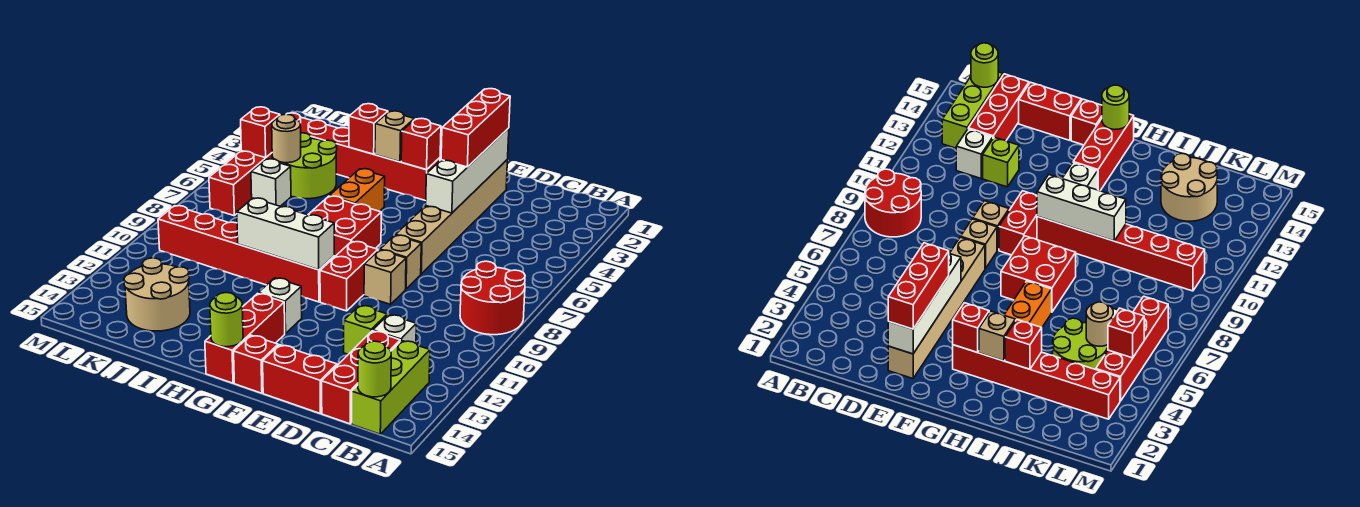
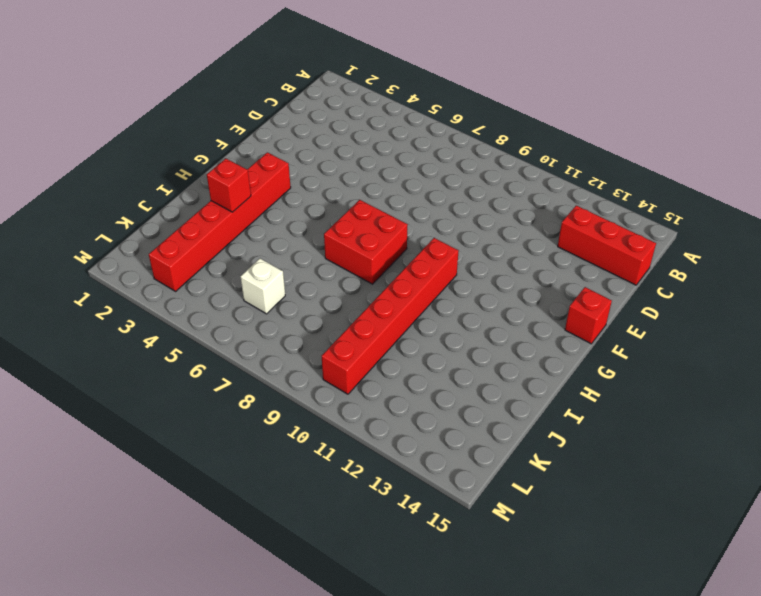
none -> red 2x2 round brick [460,261,525,335]
none -> lime 1x3 brick [352,340,430,434]
none -> white 1x1 brick [373,314,416,343]
none -> lime 1x1 brick [344,305,387,354]

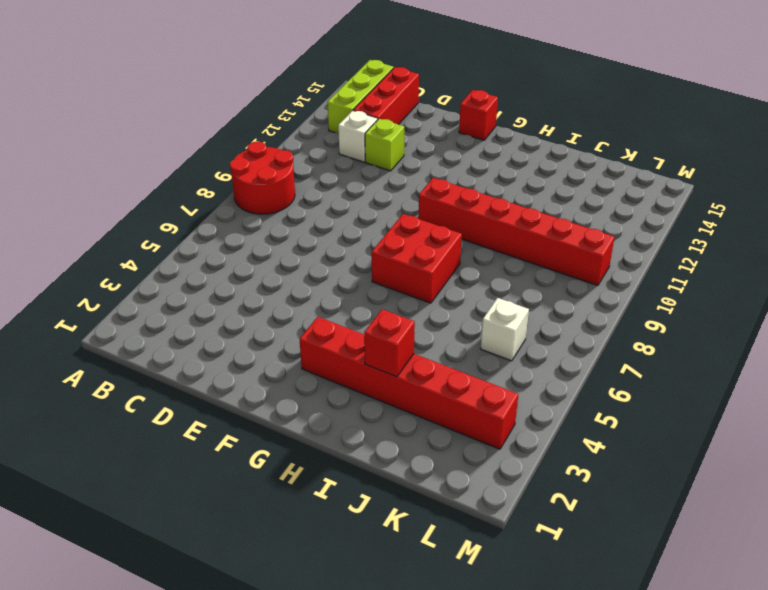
none -> red 1x2 brick [263,345,337,413]
none -> tan 1x6 brick [396,159,508,274]
none -> tan 1x1 brick [380,235,421,289]
none -> tan 1x1 brick [364,250,406,304]

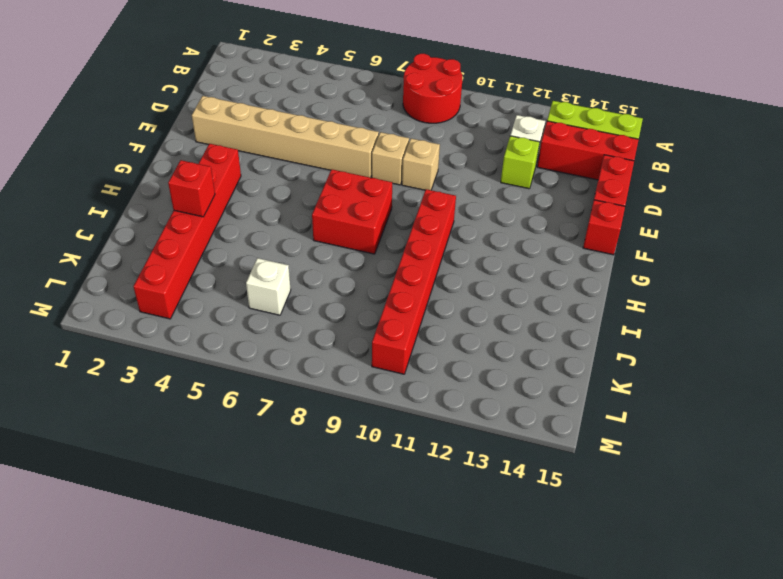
none -> red 1x2 brick [320,241,378,311]
none -> white 1x1 brick [258,278,302,333]
none -> red 1x3 brick [205,293,285,383]
none -> orange 1x2 brick [330,169,385,211]

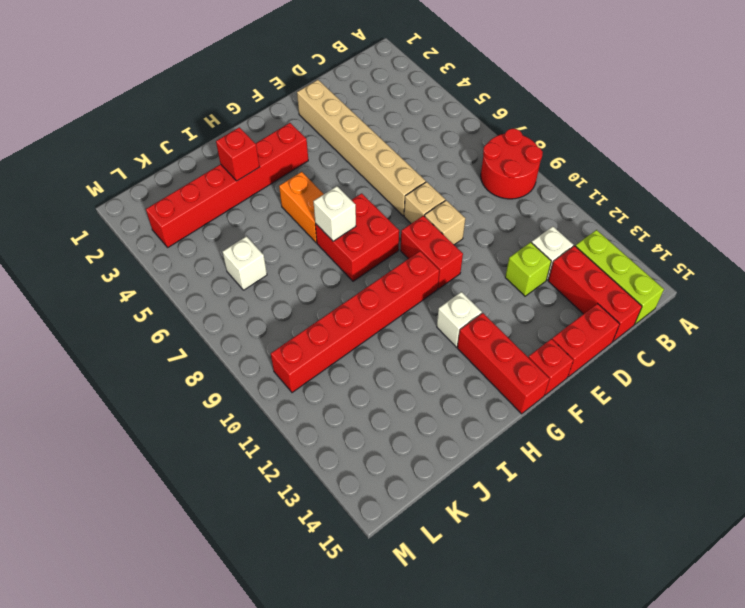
white 1x1 brick [313,186,356,241] -> none
none -> lime 2x2 round brick [279,133,337,199]
none -> tan 2x2 round brick [124,258,190,331]
none -> red 1x4 brick [209,151,274,216]
none -> lime 1x1 round brick [358,341,391,397]

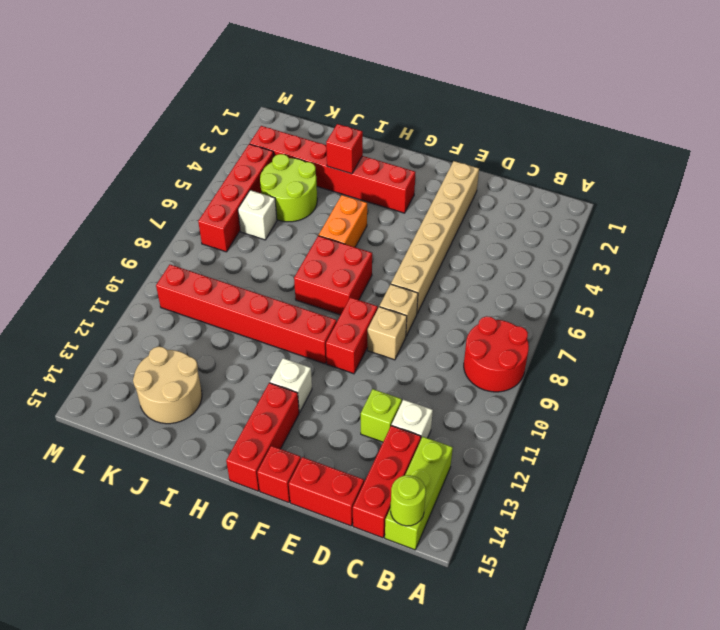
none -> white 1x4 brick [426,128,509,213]
none -> red 1x1 brick [401,118,441,170]
none -> white 1x3 brick [237,198,334,270]
none -> lime 1x1 round brick [210,293,243,347]

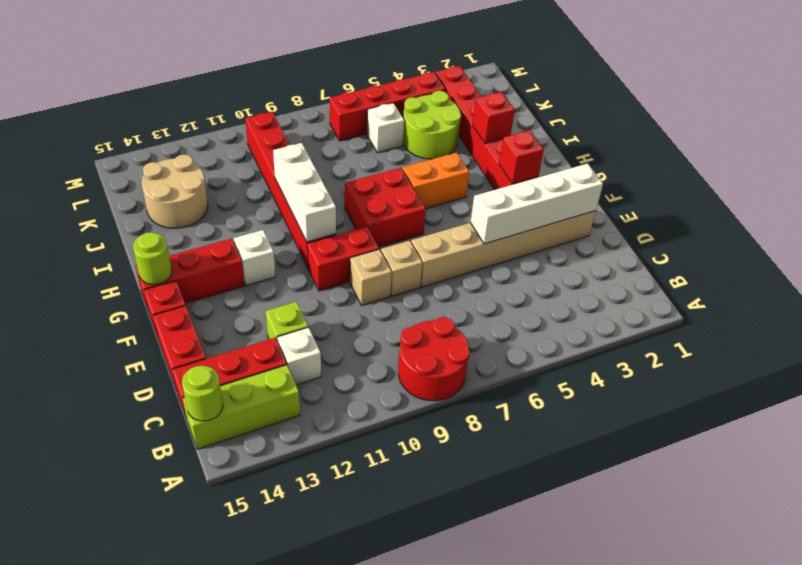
none -> tan 1x1 brick [375,111,414,162]
none -> tan 1x1 round brick [272,114,301,163]
none -> red 1x1 brick [241,107,280,158]
none -> red 1x3 brick [441,89,510,167]

